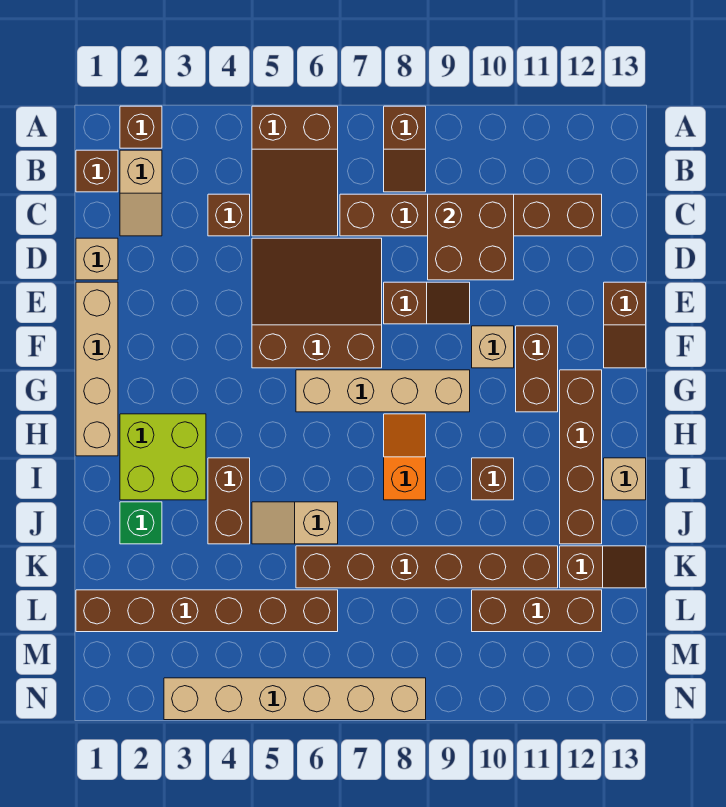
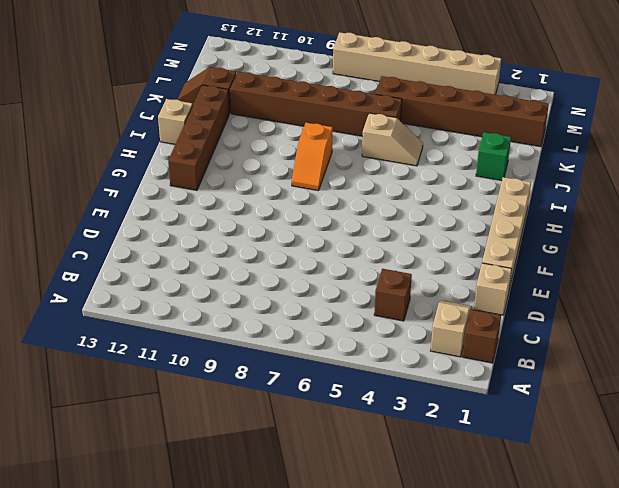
none -> brown 1x1 brick [120,106,162,148]
none -> brown 2x3 slope [252,106,338,236]
none -> brown 1x2 slope [384,106,426,192]

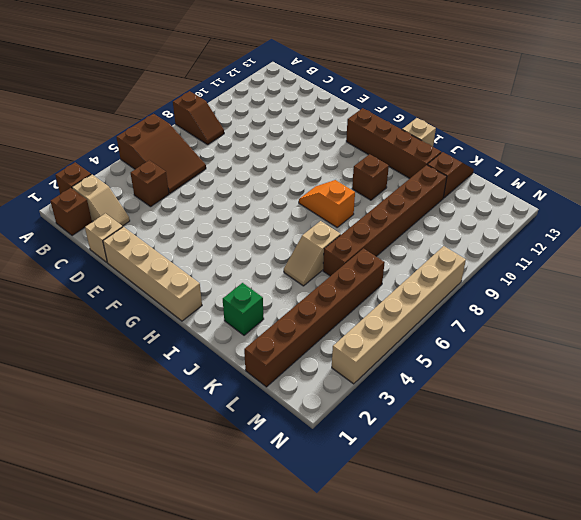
none -> brown 1x6 brick [340,194,602,236]
none -> brown 3x3 slope [252,238,382,368]
none -> brown 1x2 slope [384,282,470,324]

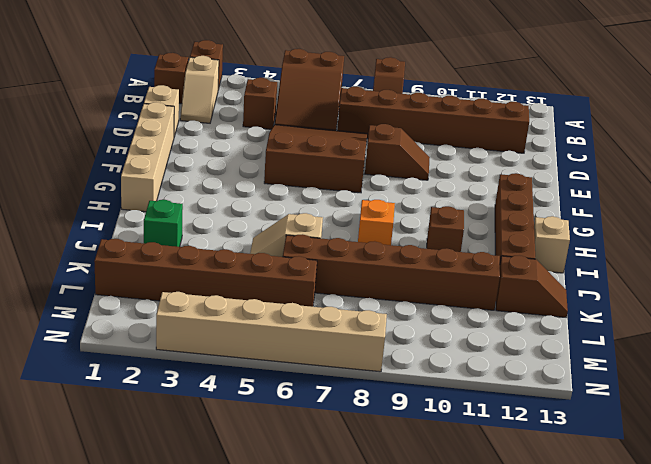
none -> brown 1x2 slope [604,282,646,368]
none -> tan 1x1 brick [472,326,514,368]
none -> brown 1x2 brick [516,326,558,412]

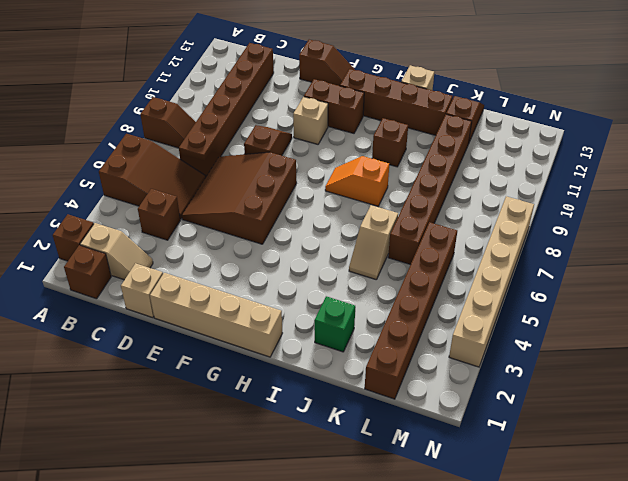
none -> tan 1x4 brick [296,370,470,412]
none -> lime 2x2 brick [120,414,206,500]
none -> brown 1x2 brick [208,458,250,544]

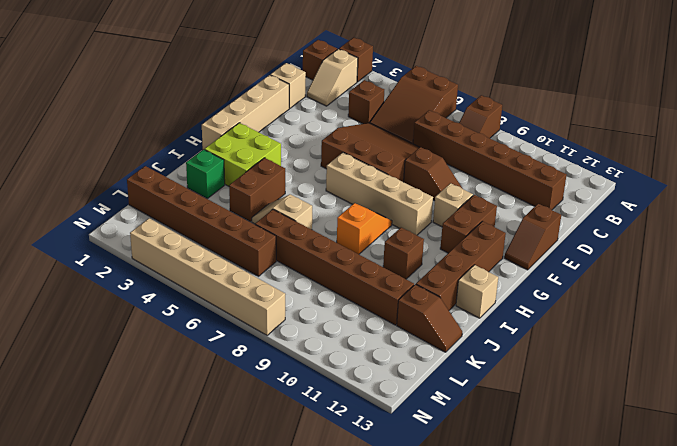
none -> brown 1x3 brick [472,590,602,632]
none -> brown 2x2 brick [428,194,514,280]

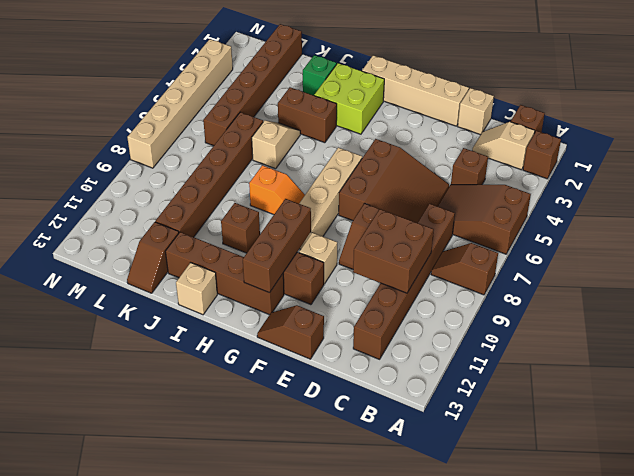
brown 1x3 brick [243,199,311,293] -> brown 1x3 brick moved to [472,590,602,632]

